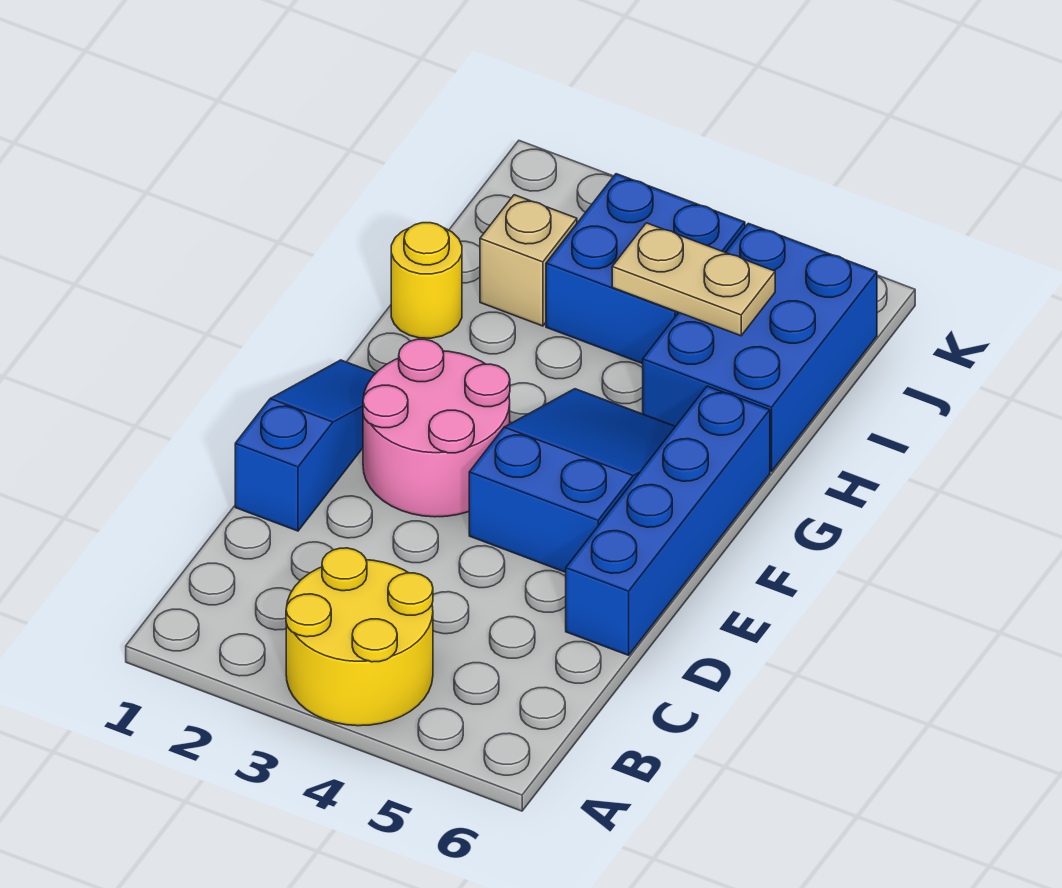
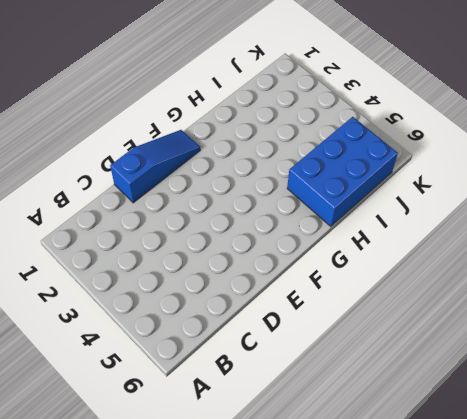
none -> yellow 2x2 round brick [286,548,433,726]
none -> blue 1x4 brick [566,386,770,655]

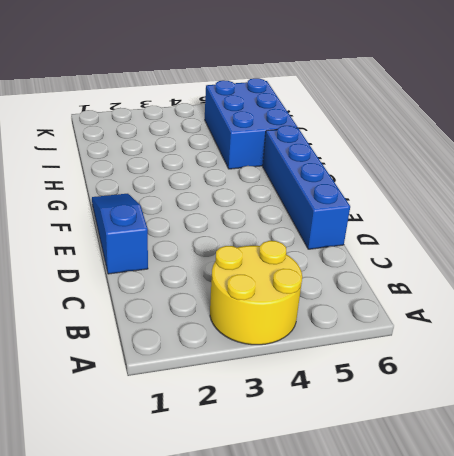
none -> pink 2x2 round brick [363,339,510,517]
none -> blue 2x3 slope [469,389,675,572]

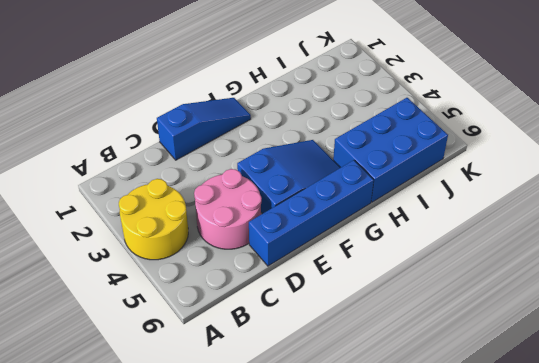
pink 2x2 round brick [194,169,262,249] -> pink 2x2 round brick moved to [363,339,510,517]
none -> yellow 1x1 round brick [391,223,462,338]
none -> tan 1x1 brick [480,195,577,326]

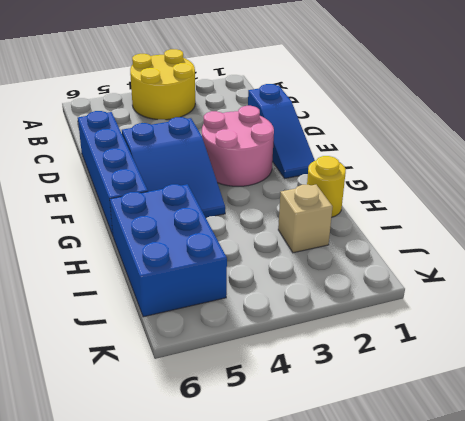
none -> blue 2x2 brick [546,174,745,364]
none -> tan 1x2 plate [612,223,775,336]

